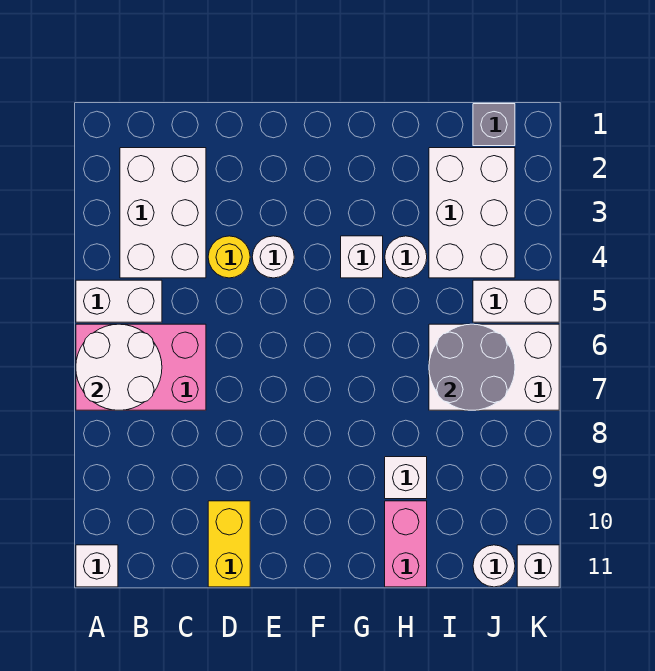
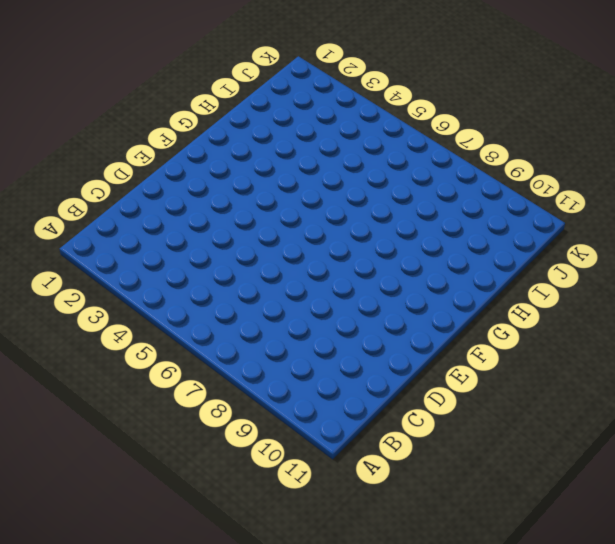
none -> white 1x2 brick [76,280,162,322]
none -> pink 2x3 brick [76,324,206,410]
none -> white 1x1 brick [76,545,118,587]

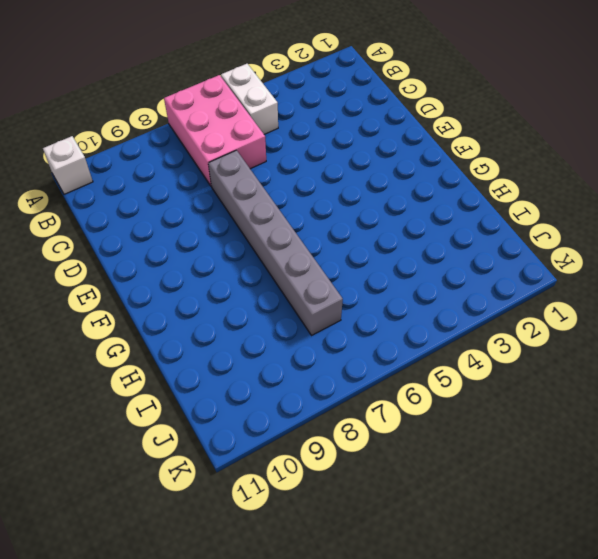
grey 1x6 brick [208,150,343,335] -> white 2x3 brick [429,324,559,410]
none -> white 2x3 brick [120,148,206,278]
none -> yellow 1x1 round brick [208,236,250,278]
none -> yellow 1x2 brick [208,501,250,587]

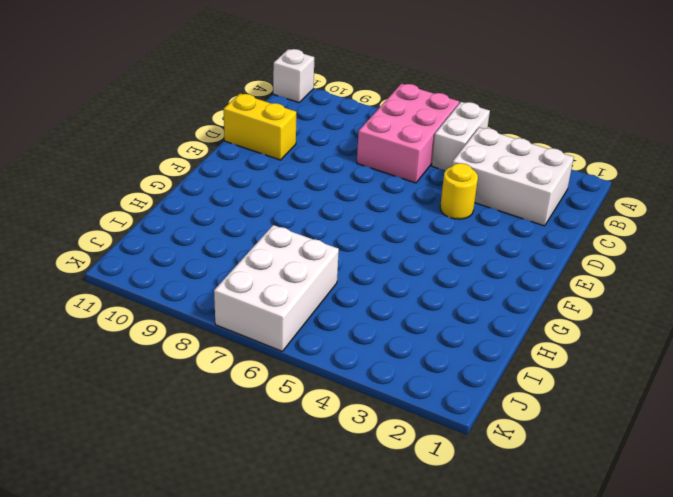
none -> white 1x1 round brick [252,236,294,278]
none -> white 1x1 brick [341,236,383,278]
none -> white 1x1 round brick [385,236,427,278]

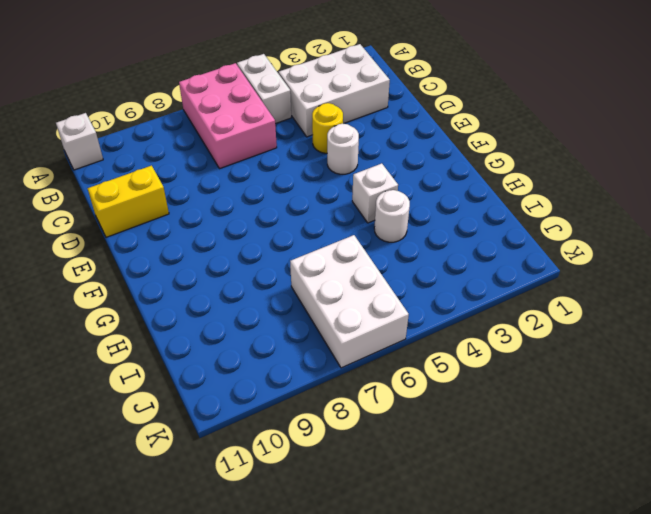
none -> white 1x1 brick [385,457,427,499]
none -> pink 1x2 brick [385,501,427,587]
none -> white 2x3 brick [429,148,515,278]

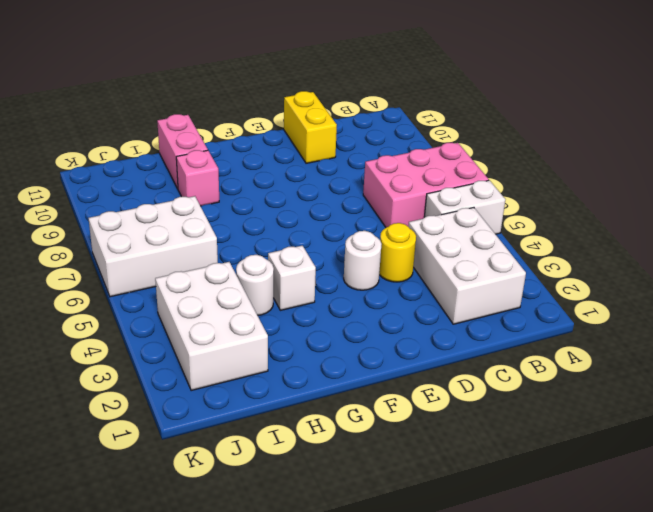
pink 1x1 brick [176,150,219,206] -> white 1x1 brick [385,457,427,499]
none -> white 1x1 brick [76,545,118,587]
none -> grey 1x1 brick [473,104,515,146]
none -> white 1x2 brick [473,280,559,322]

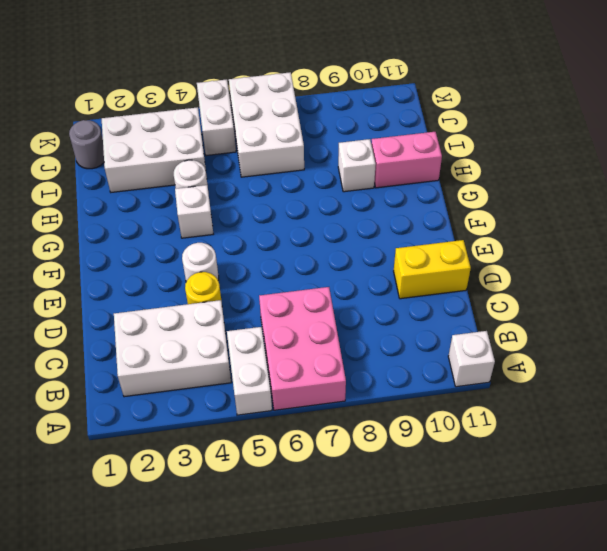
grey 1x1 round brick [69,120,104,169] -> grey 1x1 brick [473,104,515,146]
none -> white 1x1 round brick [473,545,515,587]
none -> white 1x1 brick [517,545,559,587]
none -> white 2x2 round brick [76,324,162,410]

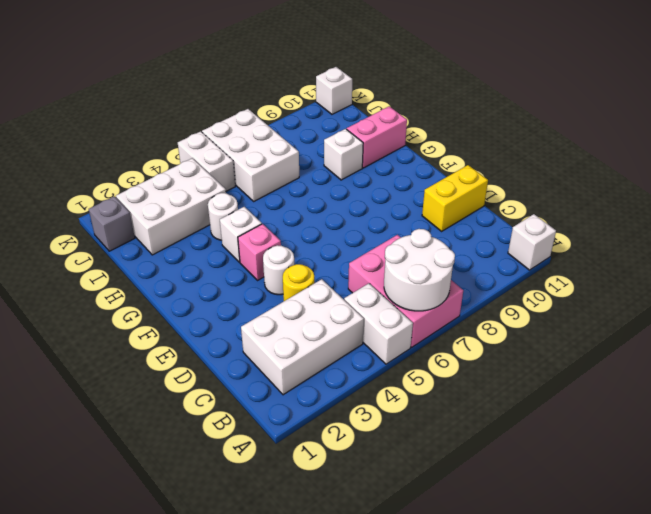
pink 1x1 brick [238,224,281,280] -> none
none -> white 1x1 round brick [473,545,515,587]
none -> grey 2x2 round brick [429,324,515,410]

